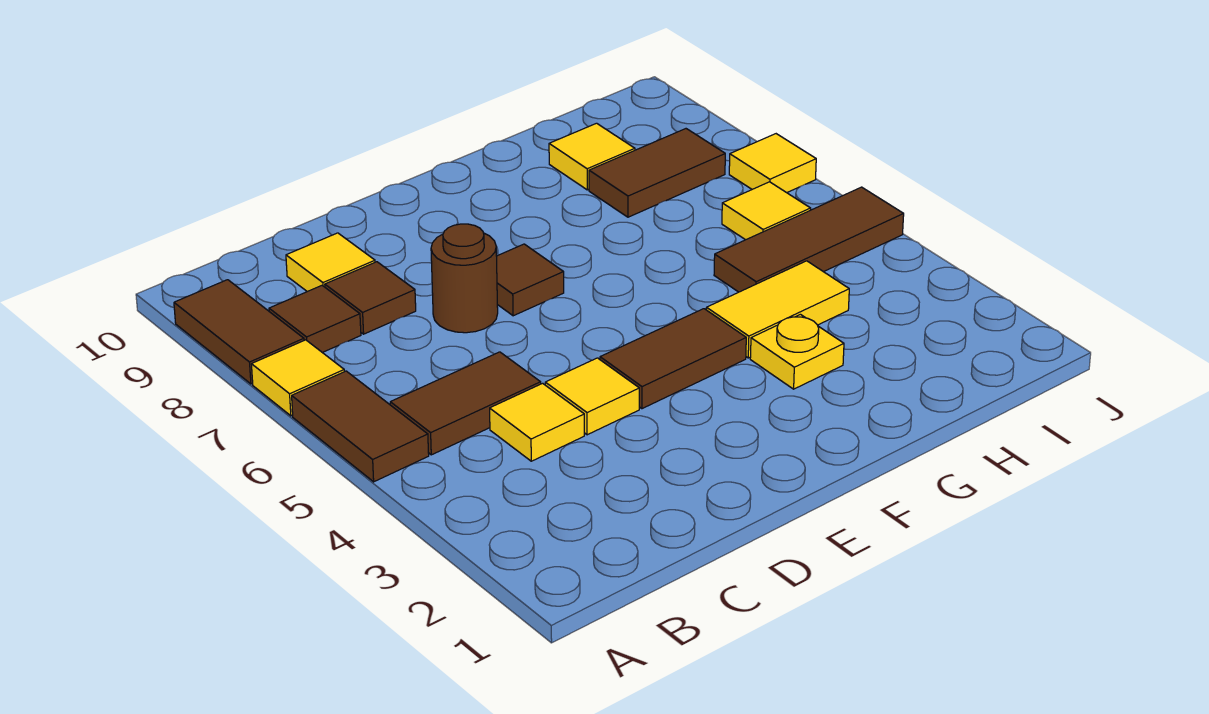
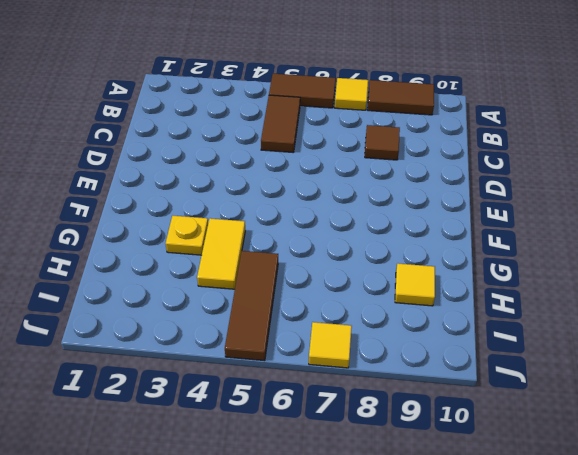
none -> brown 1x1 tile [269,286,361,353]
none -> yellow 1x1 tile [490,383,584,461]
none -> yellow 1x1 tile [286,233,375,292]

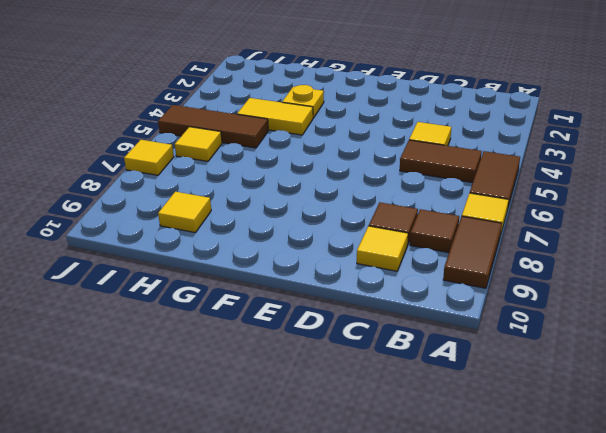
none -> yellow 1x1 tile [545,358,639,435]
none -> brown 1x1 round brick [431,224,498,333]
none -> brown 1x2 tile [600,309,746,409]

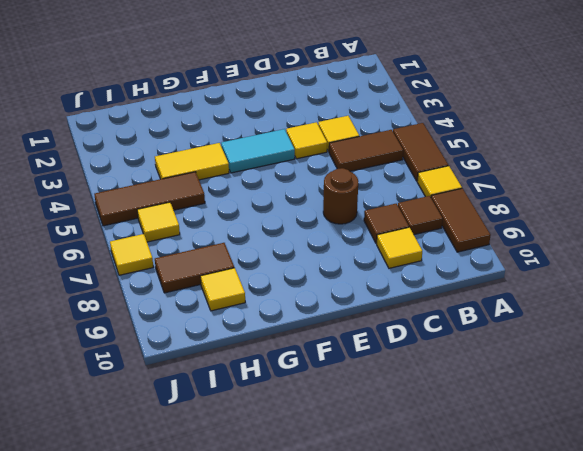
cyan 1x2 tile [221,129,295,173] -> brown 1x2 tile [600,309,746,409]
none -> brown 1x1 tile [497,244,564,316]
none -> yellow 1x1 plate [750,314,844,389]

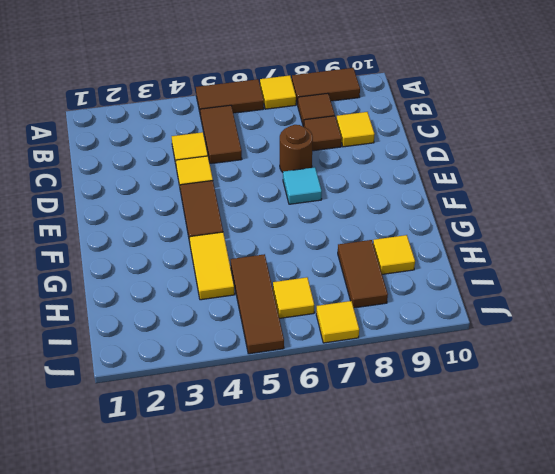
cyan 1x1 tile [283,167,322,204] -> brown 1x1 tile [497,244,564,316]
none -> yellow 1x1 plate [750,314,844,389]

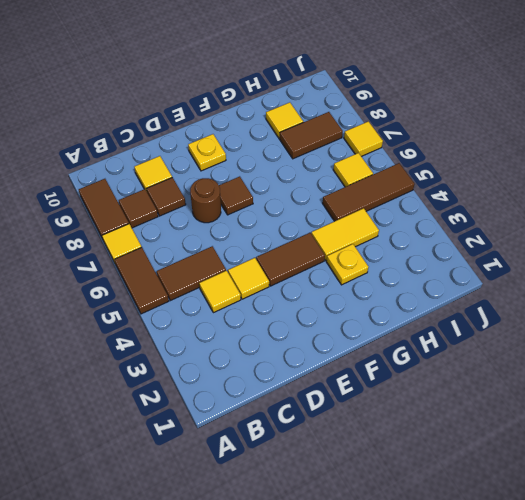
yellow 1x1 plate [188,134,226,171] -> none

